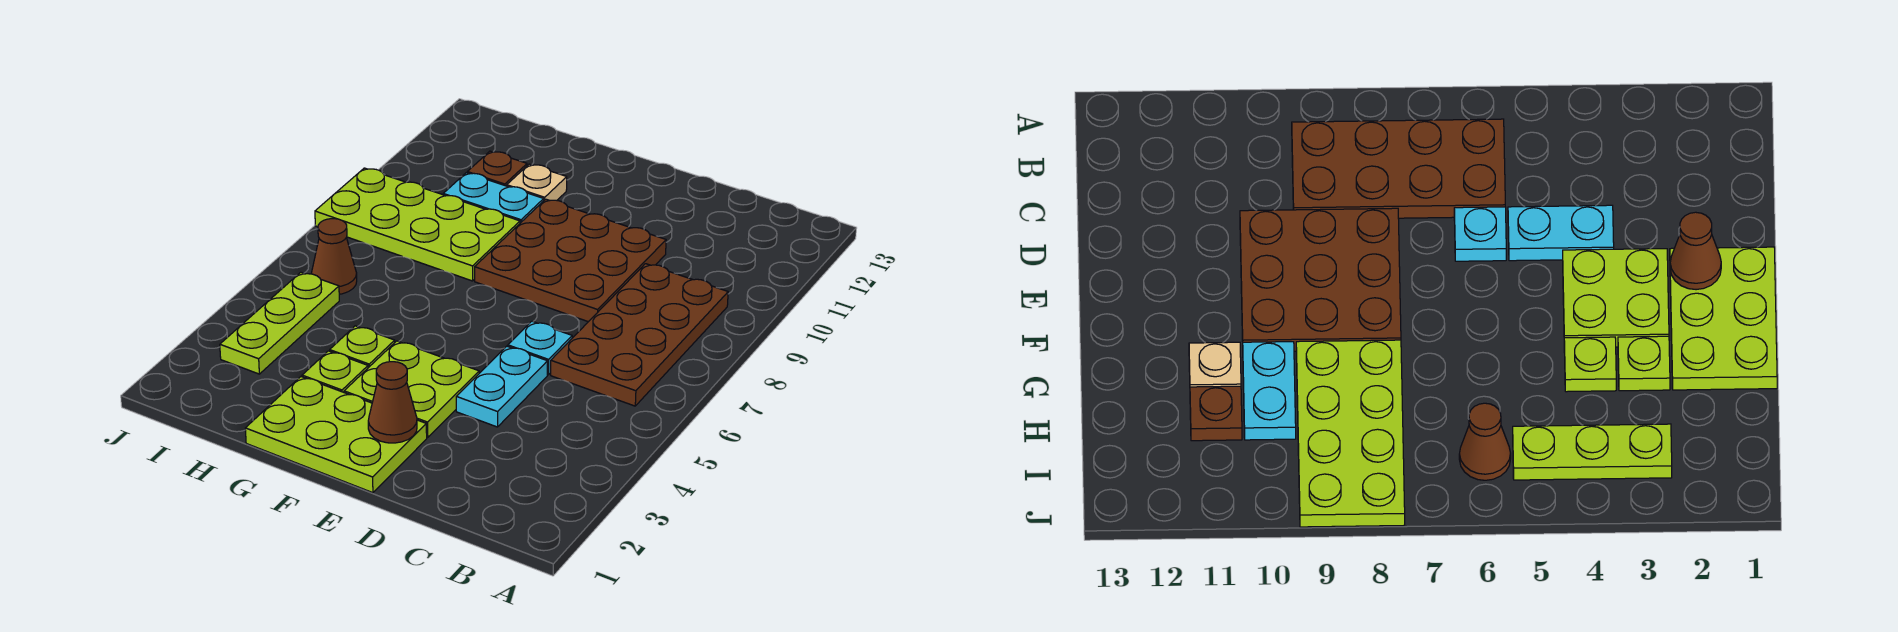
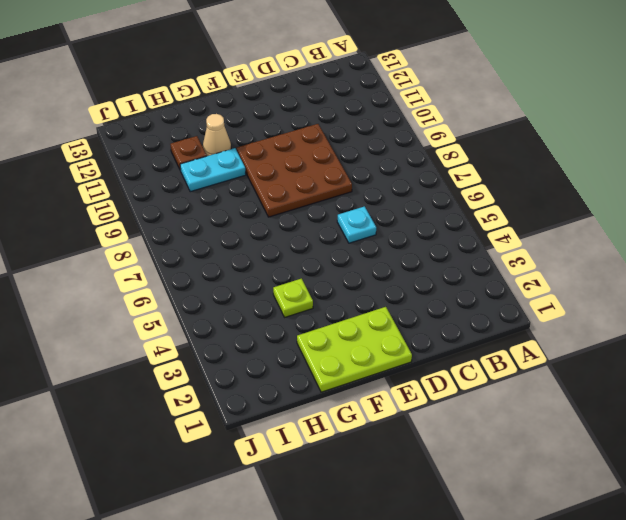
tan 1x1 cone [203,114,231,156] -> tan 1x1 plate [507,164,567,201]
none -> brown 2x4 plate [551,264,728,406]
none -> cyan 1x2 plate [456,346,548,427]
none -> lime 2x2 plate [344,341,479,438]

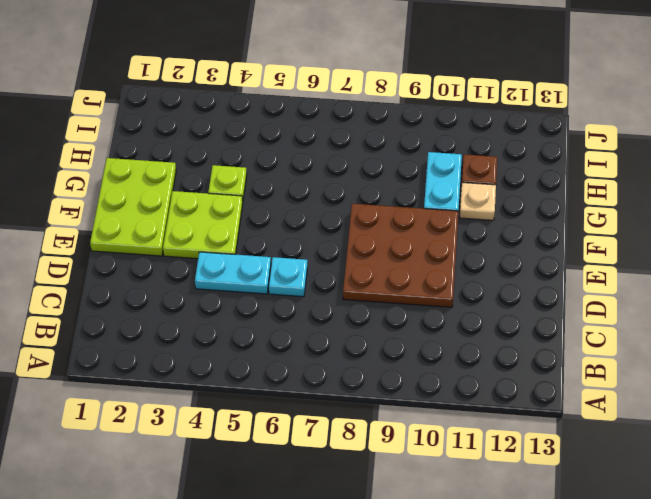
none -> brown 2x4 plate [551,264,728,406]
none -> lime 1x1 plate [302,351,368,392]
none -> lime 2x4 plate [315,168,520,281]

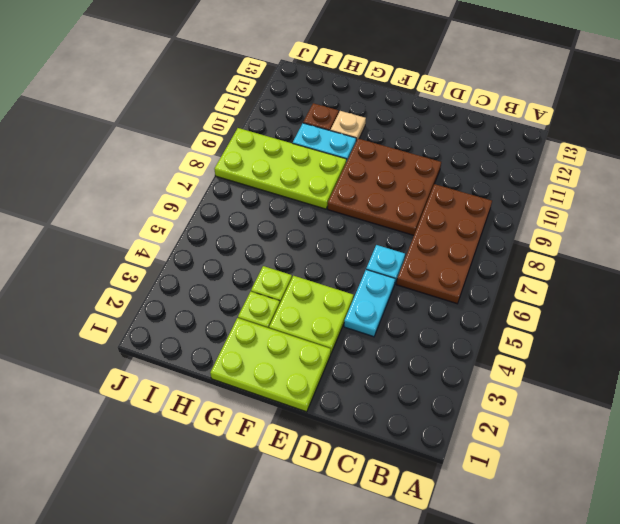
none -> lime 1x3 plate [220,272,339,374]
none -> brown 1x1 cone [311,219,357,294]
none -> brown 1x1 cone [368,362,417,443]

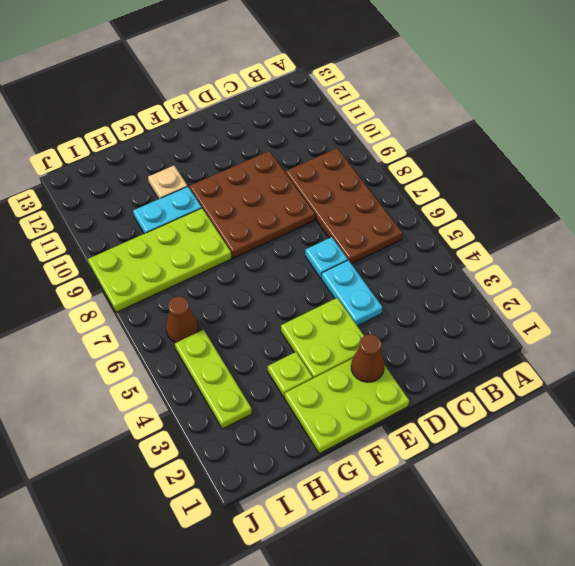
none -> lime 1x1 plate [330,326,395,368]
none -> brown 1x1 plate [467,151,527,186]

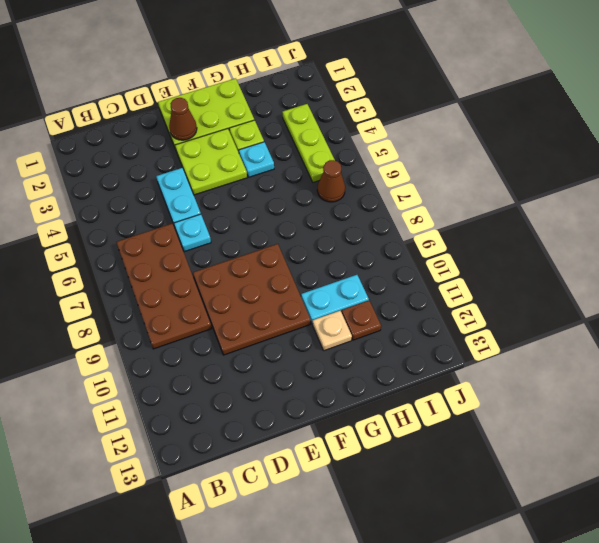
cyan 1x1 plate [239,142,274,177] -> lime 1x1 plate [330,326,395,368]
none -> lime 2x4 plate [315,168,520,281]

